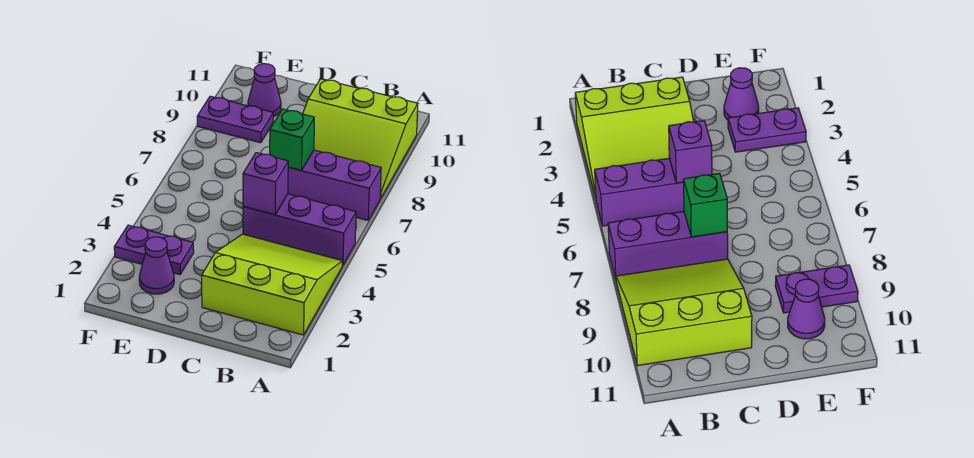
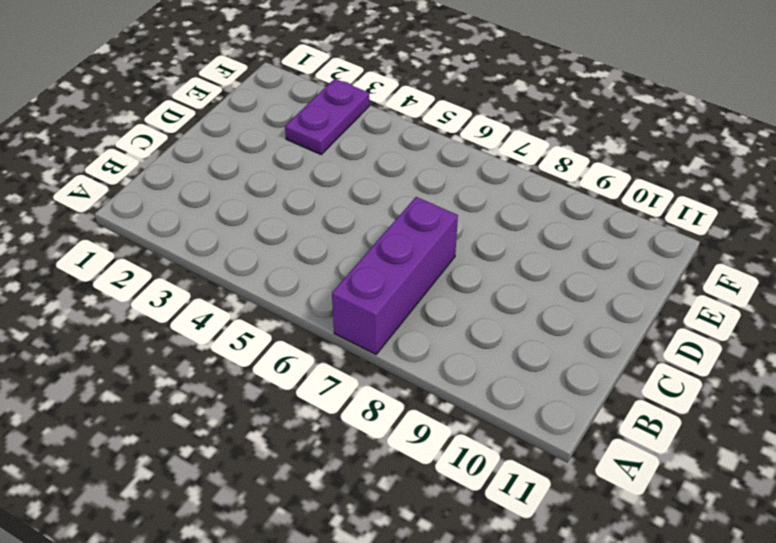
none -> lime 3x3 slope [202,234,342,335]
none -> purple 1x3 brick [243,194,356,265]

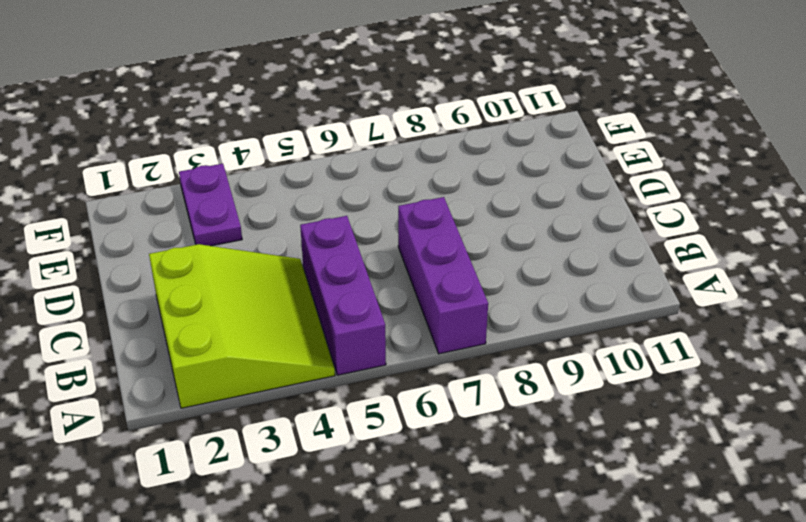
none -> lime 3x3 slope [303,79,418,198]
none -> purple 1x1 cone [139,237,174,294]

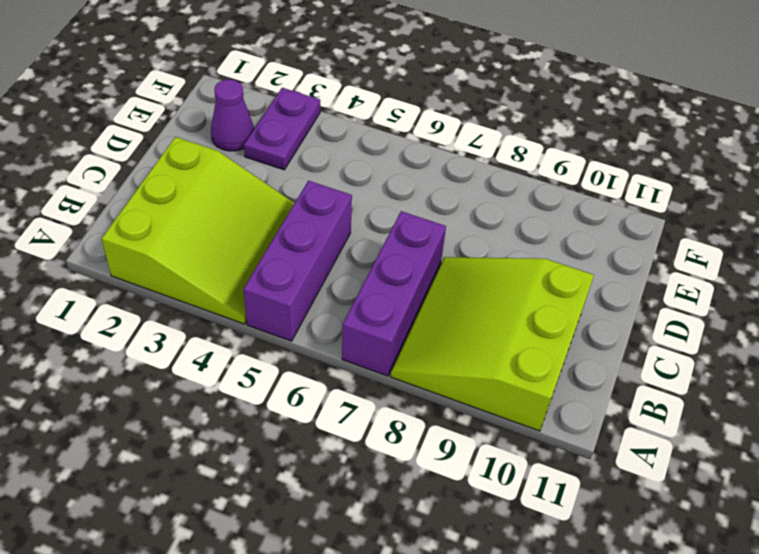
none -> purple 1x2 plate [197,96,273,143]
none -> purple 1x1 cone [248,64,281,117]

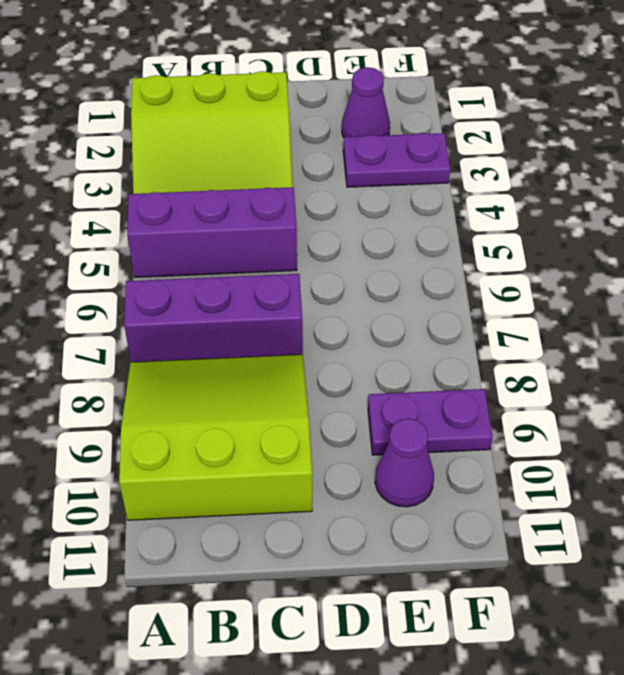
none -> purple 1x1 brick [243,153,288,215]
none -> green 1x1 brick [270,109,314,170]

